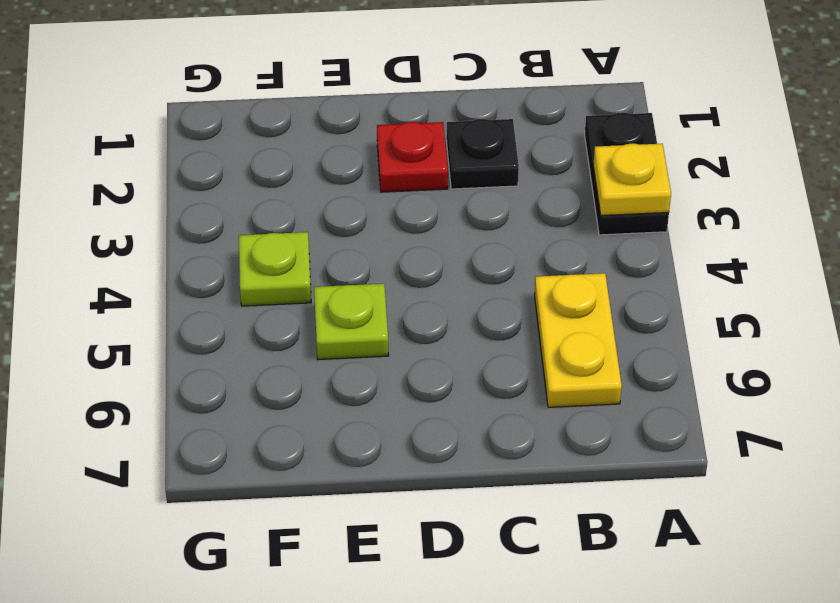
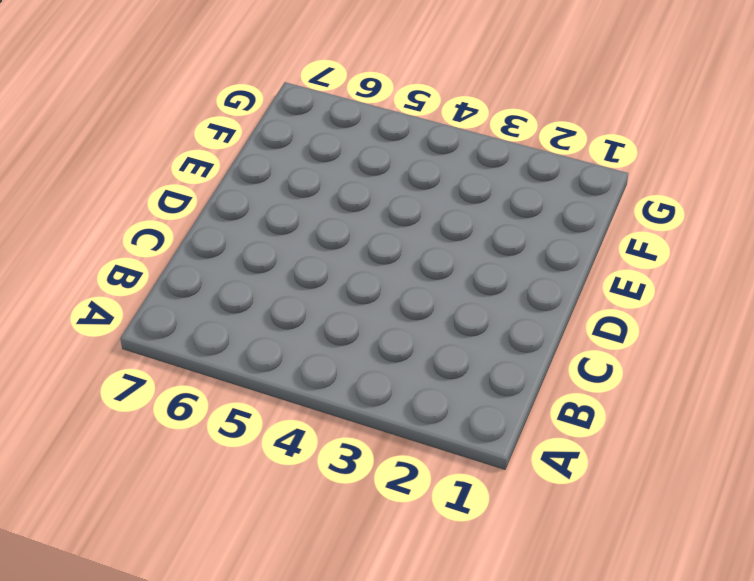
none -> black 1x2 plate [585,113,669,235]
none -> yellow 1x2 plate [535,273,622,407]

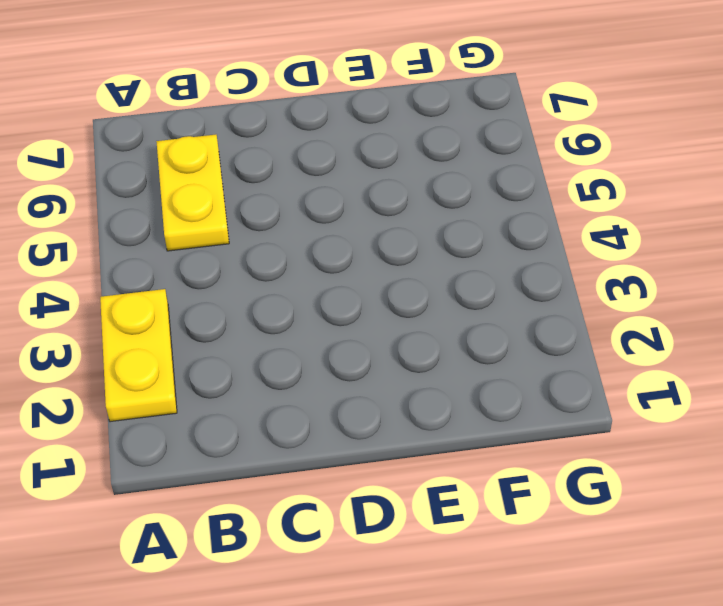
yellow 1x2 plate [100,289,177,422] -> black 1x2 plate [585,113,669,235]
none -> black 1x1 plate [447,119,519,189]
none -> red 1x1 plate [377,122,448,192]

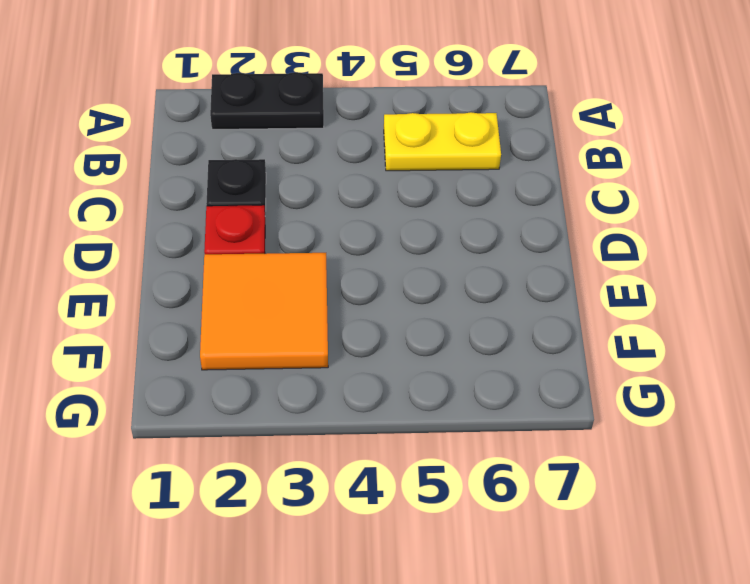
orange 2x2 tile [200,253,328,370] -> none
none -> lime 1x1 plate [314,284,389,360]
none -> lime 1x1 plate [239,232,311,306]

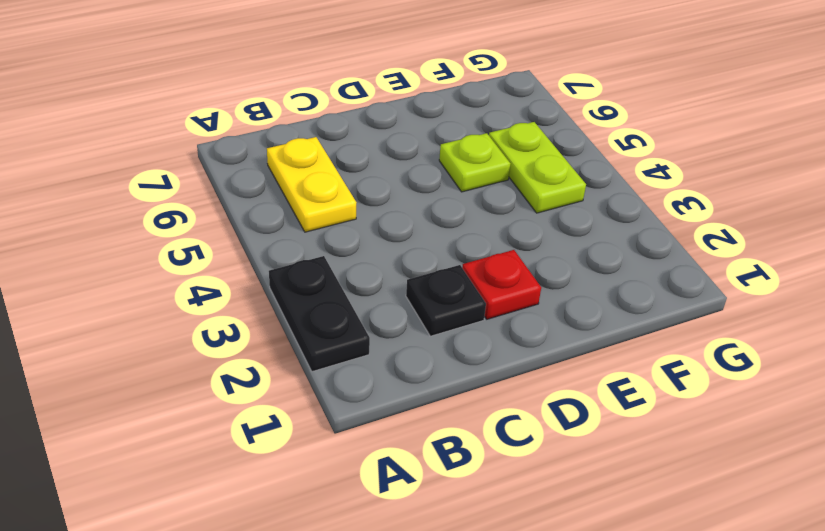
lime 1x2 plate [489,122,586,213] -> lime 1x1 plate [239,232,311,306]
none -> yellow 1x1 plate [593,144,671,216]

